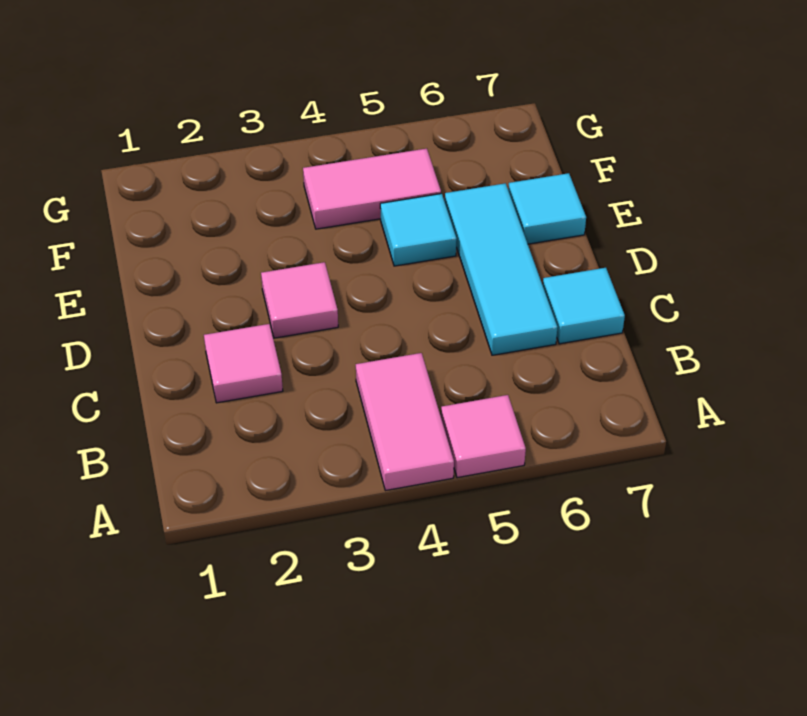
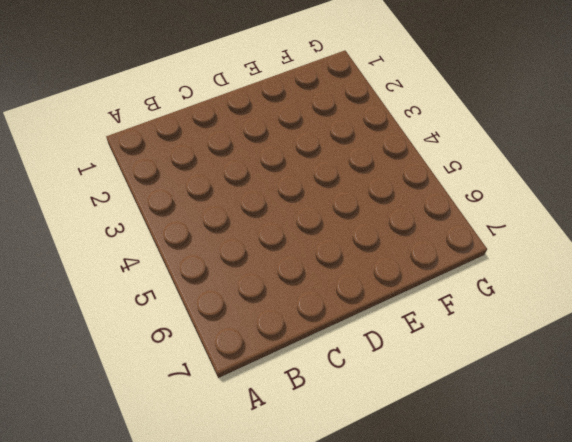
none -> pink 1x2 tile [356,353,454,491]
none -> pink 1x1 tile [441,395,526,478]

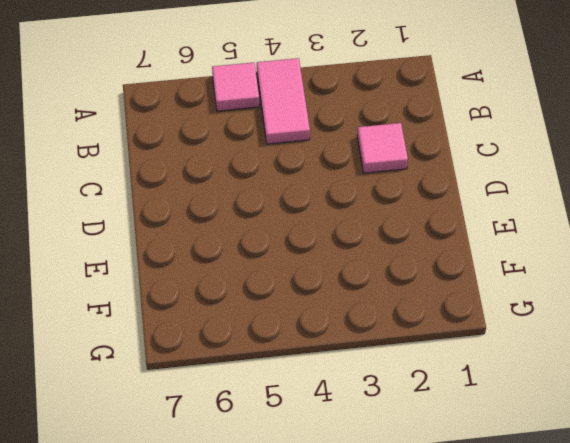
none -> cyan 1x3 tile [445,183,558,355]
none -> cyan 1x1 tile [543,268,625,344]

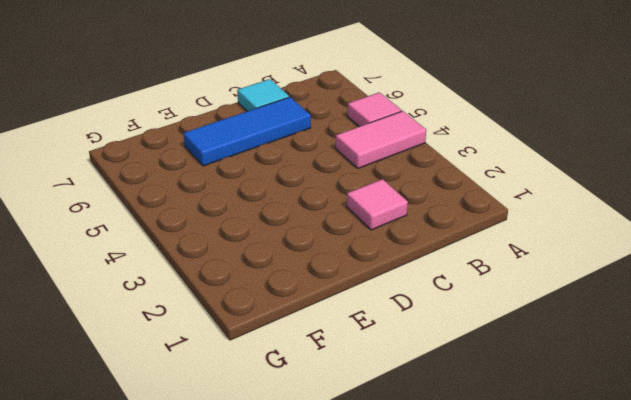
blue 1x3 tile [184,97,311,166] -> cyan 1x3 tile [445,183,558,355]
none -> pink 1x1 tile [261,262,338,338]
none -> cyan 1x1 tile [380,194,457,266]

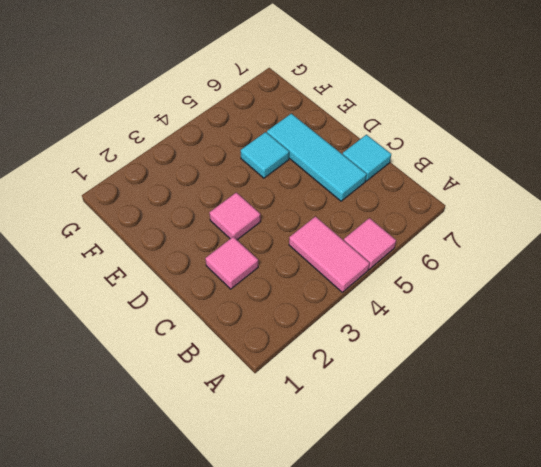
none -> cyan 1x1 tile [508,173,586,244]
none -> pink 1x2 tile [303,149,441,229]

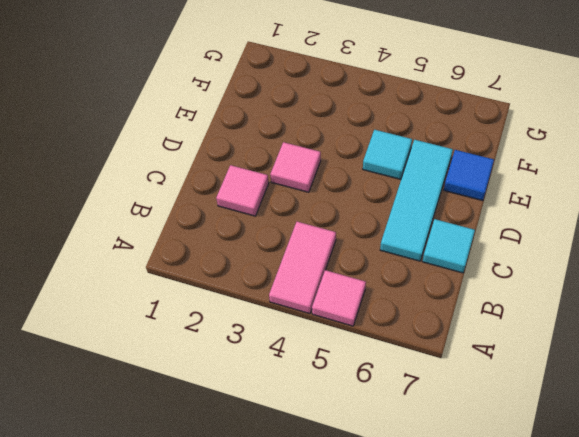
blue 1x1 tile [444,150,494,201] -> cyan 1x1 tile [508,173,586,244]
none -> pink 1x2 tile [303,149,441,229]

